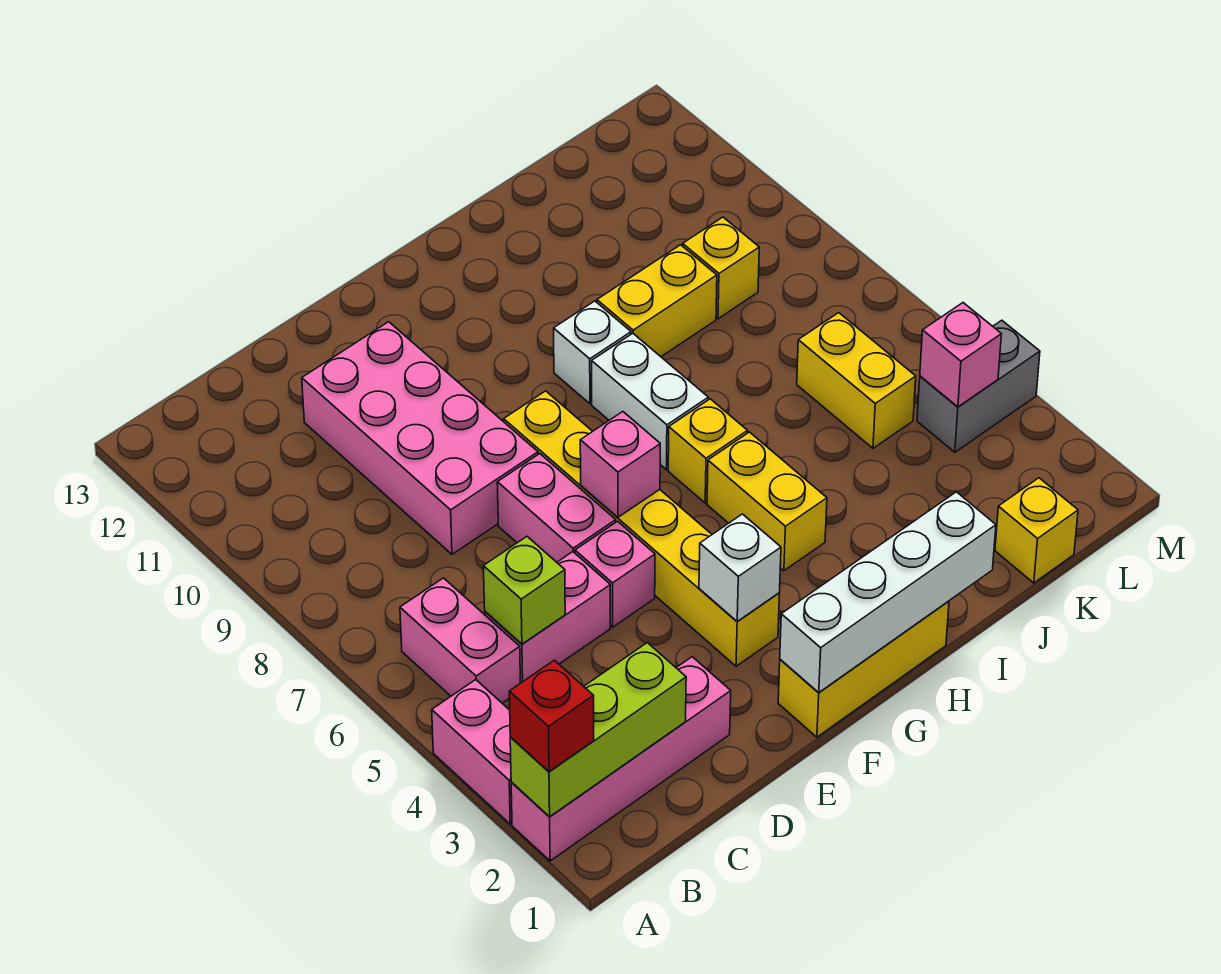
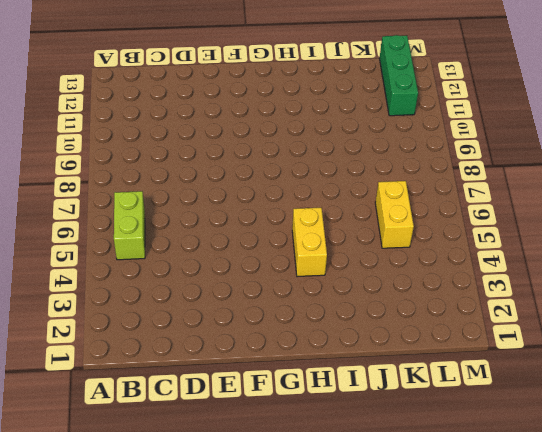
lime 1x2 brick [114,191,145,260] -> pink 1x2 brick [400,578,520,703]
green 1x3 brick [380,35,418,116] -> none
none -> pink 1x4 brick [511,657,731,861]
none -> pink 1x2 brick [432,680,512,824]
none -> pink 1x2 brick [485,552,610,683]

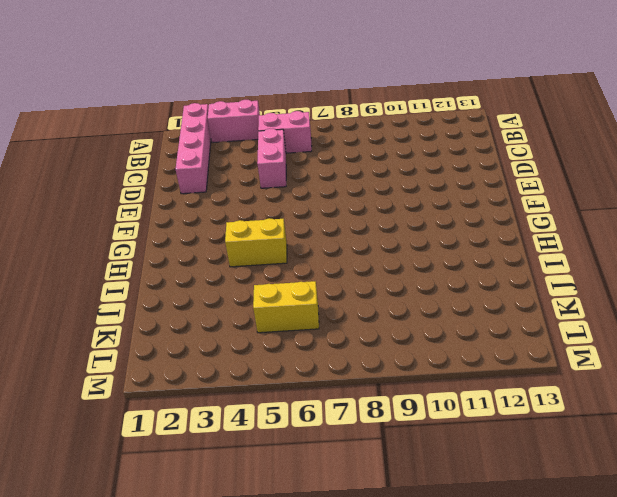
none -> pink 2x4 brick [302,322,538,554]
none -> pink 1x1 brick [575,521,655,627]
none -> pink 1x2 brick [497,454,616,562]

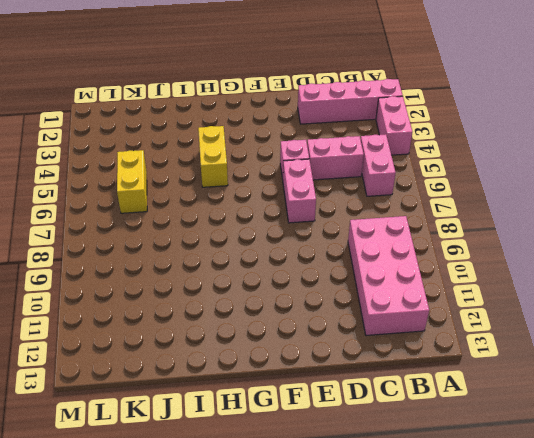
pink 2x4 brick [348,216,429,335] -> pink 2x4 brick moved to [302,322,538,554]
none -> yellow 1x3 brick [778,601,949,737]
none -> yellow 1x6 brick [504,391,780,666]
none -> yellow 1x1 brick [668,399,748,503]

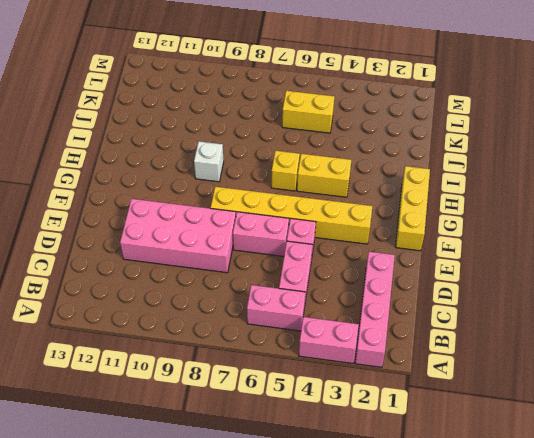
none -> white 1x2 brick [592,334,708,470]
none -> yellow 1x2 brick [597,245,717,357]
none -> yellow 1x1 brick [995,478,1078,583]

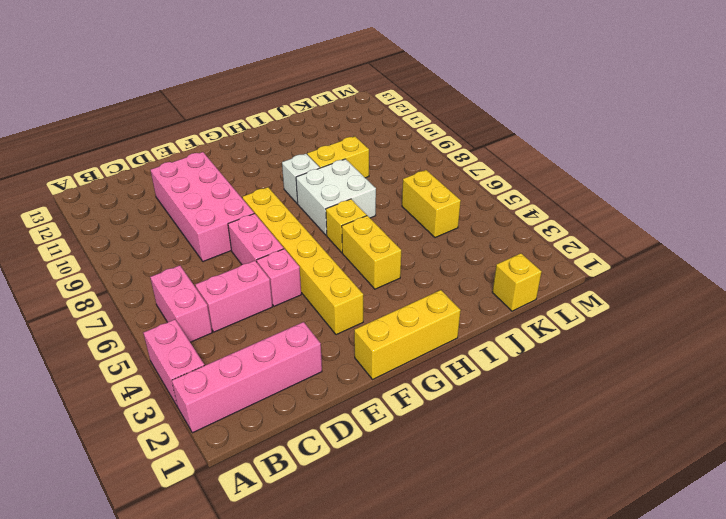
white 2x2 brick [296,159,376,236] -> white 1x2 brick [592,334,708,470]
none -> yellow 1x1 brick [683,217,759,319]
none -> grey 1x2 brick [917,320,1040,452]
none -> lime 1x3 brick [510,643,686,817]

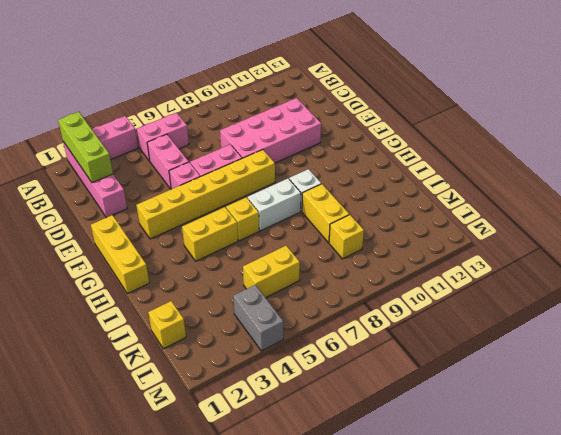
none -> lime 1x1 brick [483,537,565,644]
none -> white 1x4 brick [780,492,996,693]
none -> white 1x1 brick [699,514,781,622]

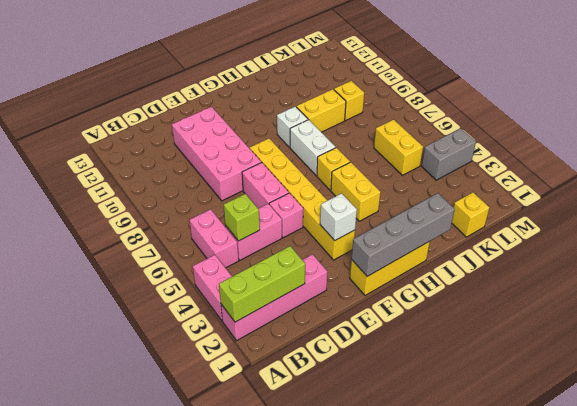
grey 1x4 brick [351,193,455,276] -> white 1x4 brick [780,492,996,693]
none -> pink 1x1 brick [580,412,660,517]
none -> pink 1x1 brick [920,303,1001,407]
none -> red 1x1 brick [509,660,594,772]

